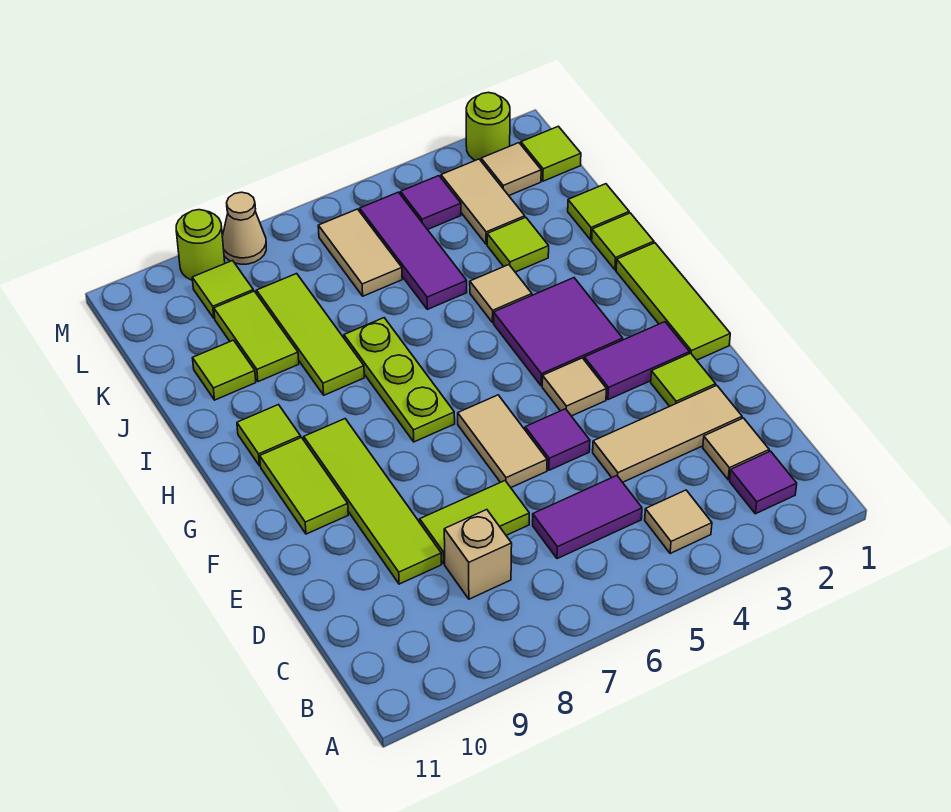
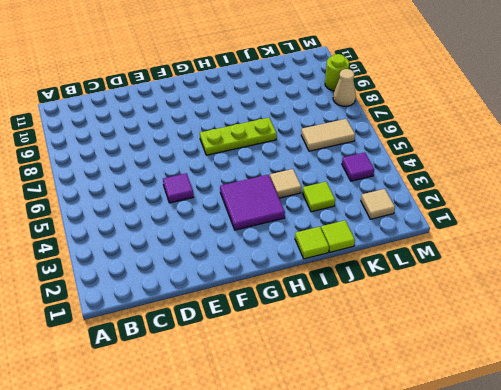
none -> purple 1x1 tile [730,451,797,514]
none -> tan 1x1 tile [645,490,712,554]
none -> tan 1x1 tile [703,418,769,480]
none -> purple 1x2 tile [533,476,642,559]

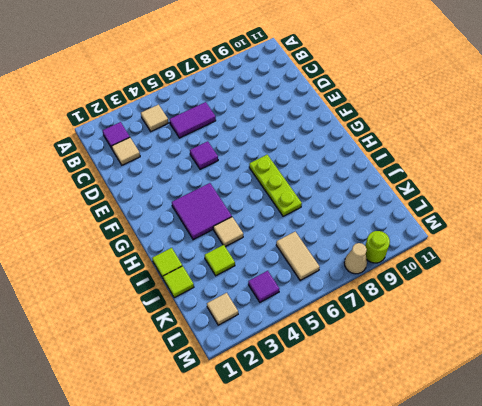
none -> tan 1x1 brick [444,510,512,599]
none -> tan 1x3 tile [593,385,742,482]
none -> lime 1x2 tile [420,481,529,564]
none -> lime 1x4 tile [304,419,441,584]

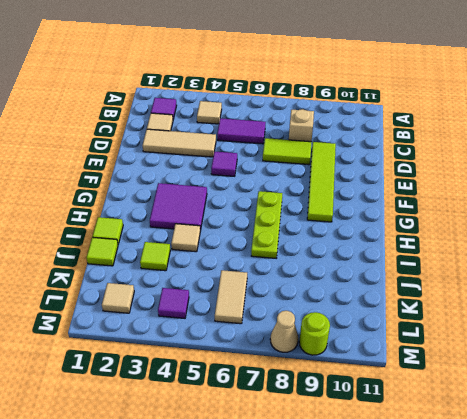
none -> lime 1x1 tile [651,353,716,406]
none -> tan 1x2 tile [458,395,547,487]
none -> lime 1x3 tile [616,243,730,360]
none -> purple 1x2 tile [584,322,689,400]

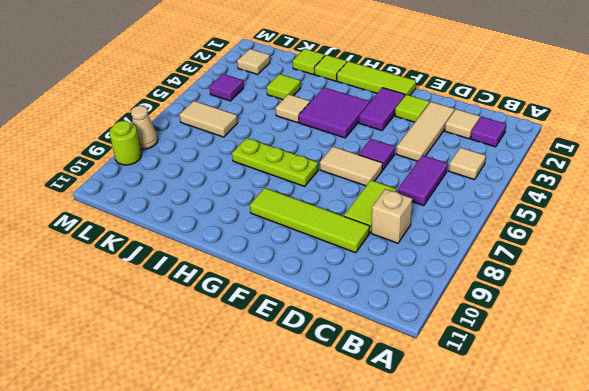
none -> tan 1x1 tile [542,358,606,416]
none -> lime 1x2 tile [260,438,348,534]
none -> lime 1x1 tile [237,405,301,466]
none -> lime 1x3 tile [257,274,364,395]

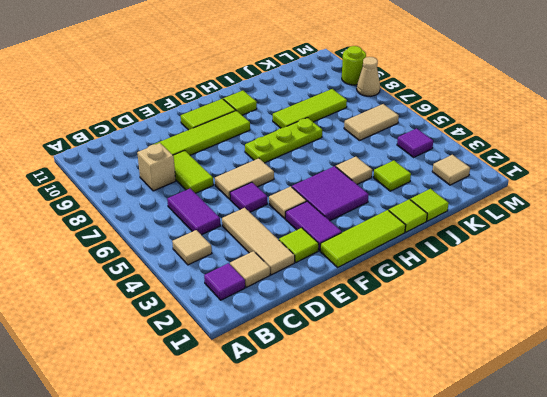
none -> purple 1x3 tile [360,192,467,309]
none -> lime 1x2 tile [214,291,299,382]
none -> lime 1x1 tile [193,340,256,400]
none -> tan 1x2 tile [441,159,525,244]

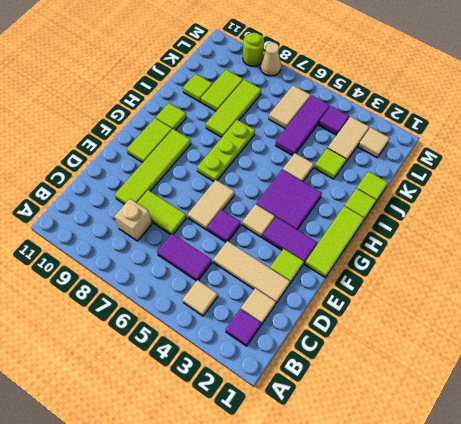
none -> lime 1x1 tile [521,126,581,181]
none -> lime 1x1 tile [192,261,253,319]
none -> lime 1x1 round brick [466,93,510,160]

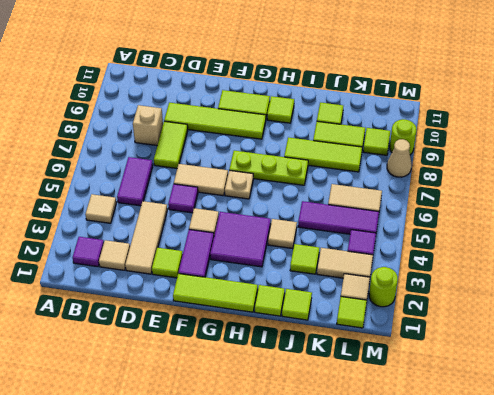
tan 1x1 plate [225,170,253,199] -> none

